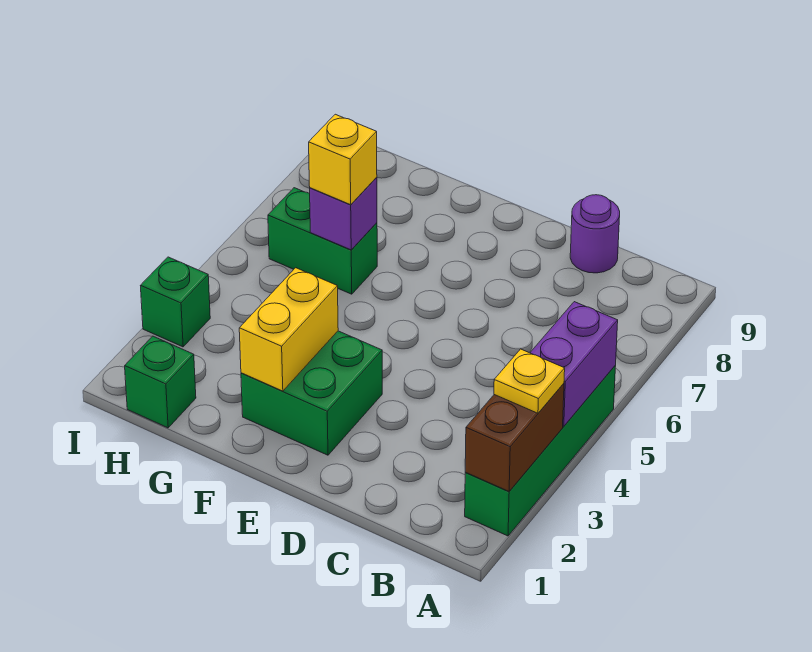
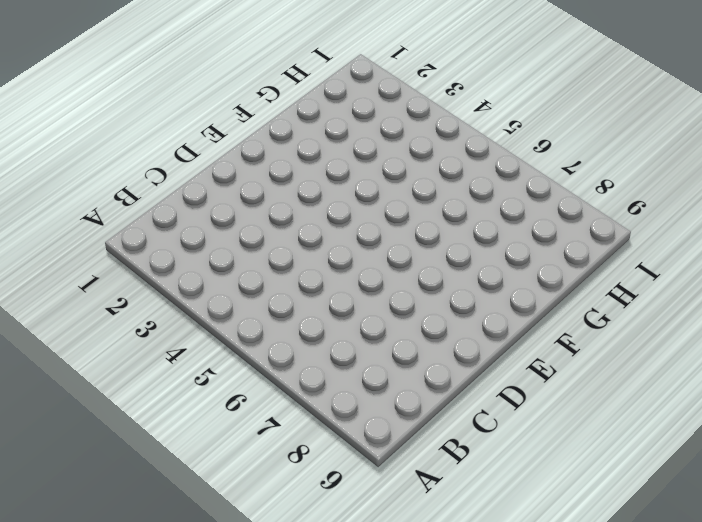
none -> green 1x4 brick [465,366,616,536]
none -> purple 1x1 round brick [570,195,620,273]
none -> green 2x2 brick [241,331,382,455]

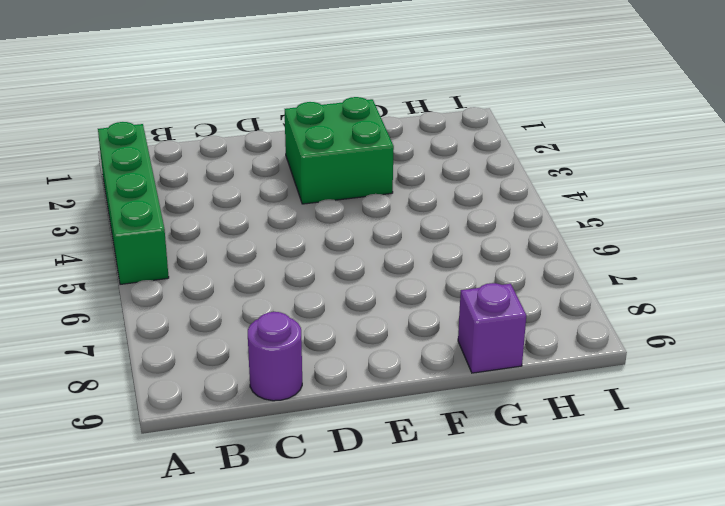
purple 1x1 brick [458,283,526,373] -> purple 1x1 brick moved to [310,177,377,250]
none -> green 1x2 brick [268,188,377,294]
none -> green 1x1 brick [125,336,196,428]
none -> green 1x1 brick [140,257,210,347]

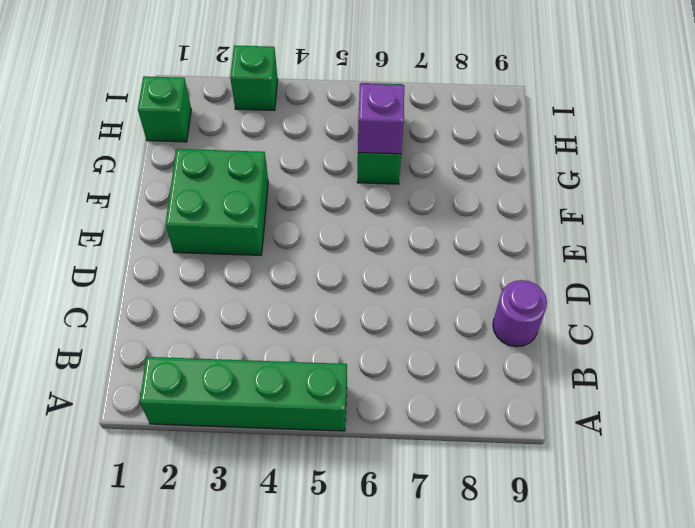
none -> brown 1x2 brick [465,383,564,491]
none -> purple 1x2 brick [530,302,618,426]
none -> yellow 1x2 brick [239,268,338,391]

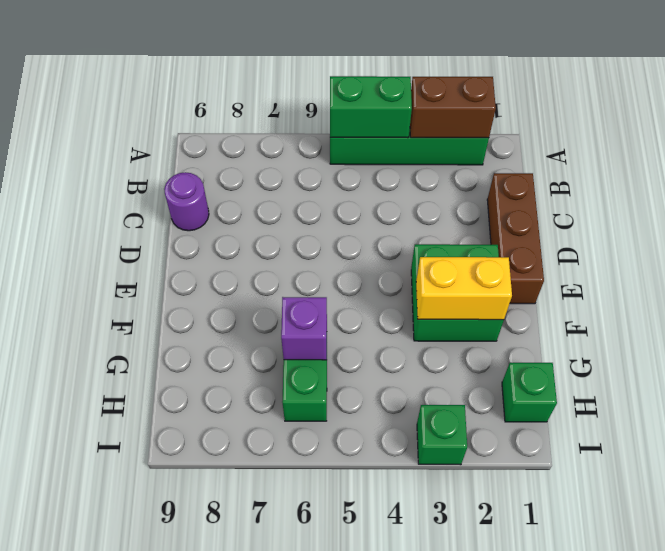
green 1x2 brick [330,76,412,138] -> purple 1x2 brick [530,302,618,426]
brown 1x3 brick [487,173,544,304] -> none
none -> yellow 1x1 plate [494,349,565,413]
none -> yellow 1x1 brick [309,114,377,205]

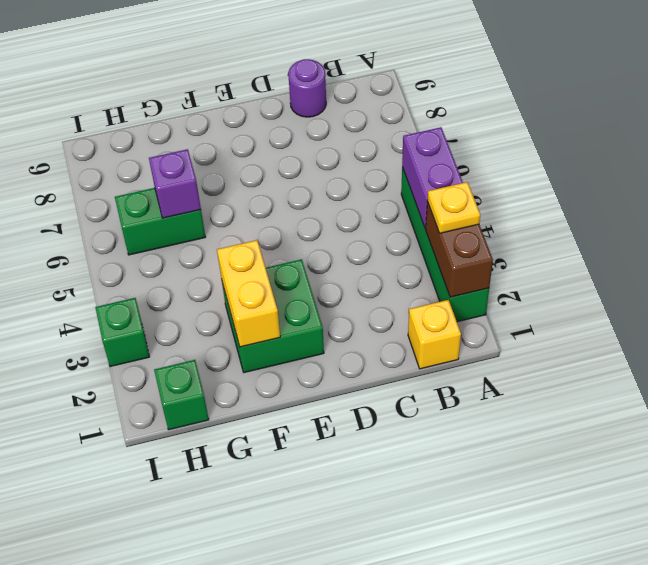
yellow 1x1 brick [408,300,461,369] -> yellow 1x1 brick moved to [309,114,377,205]

